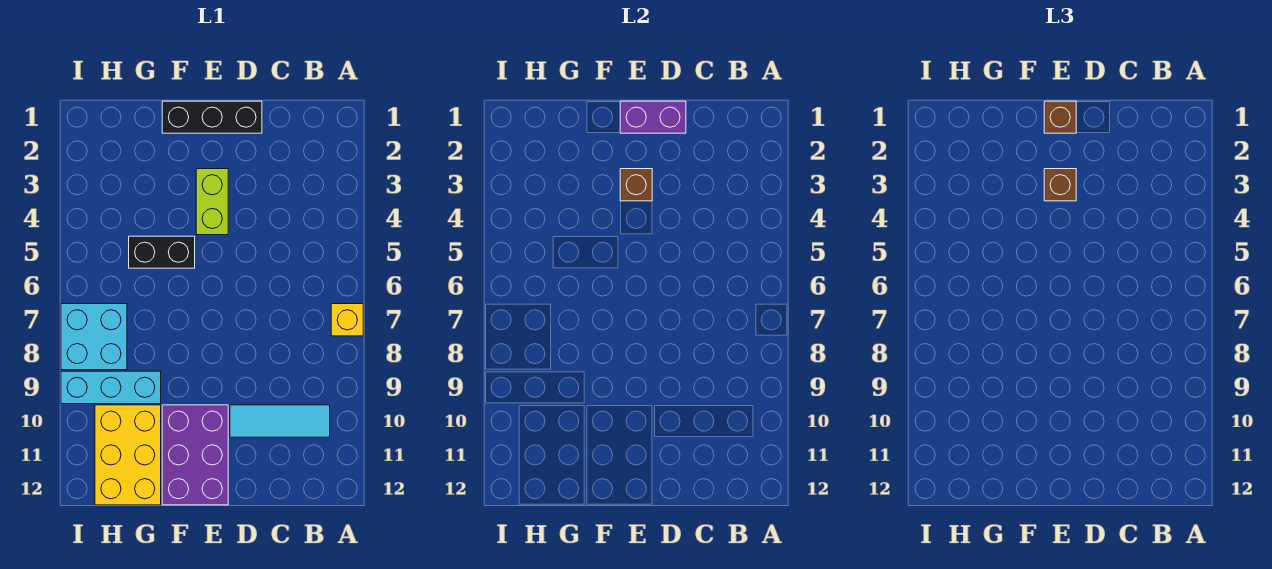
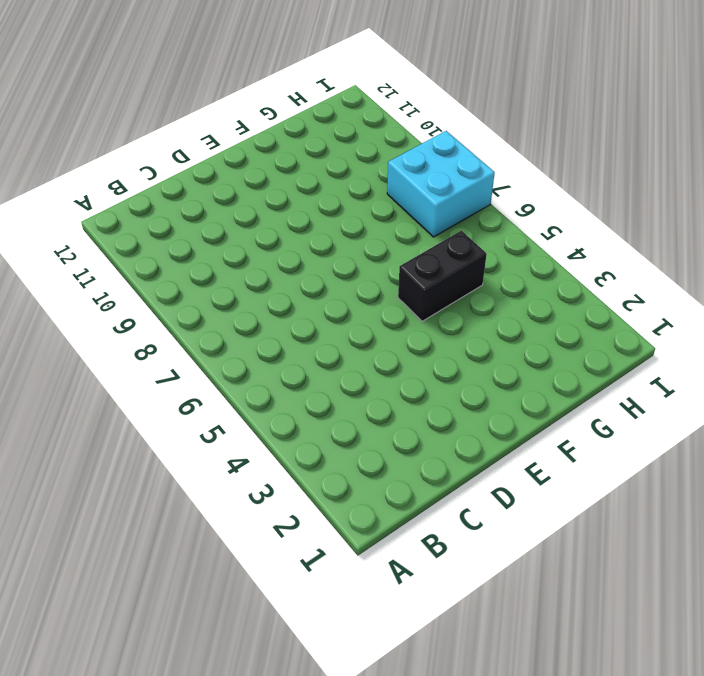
none -> yellow 1x1 brick [331,304,363,336]
none -> cyan 1x3 tile [230,405,330,437]
none -> black 1x3 brick [162,101,262,133]

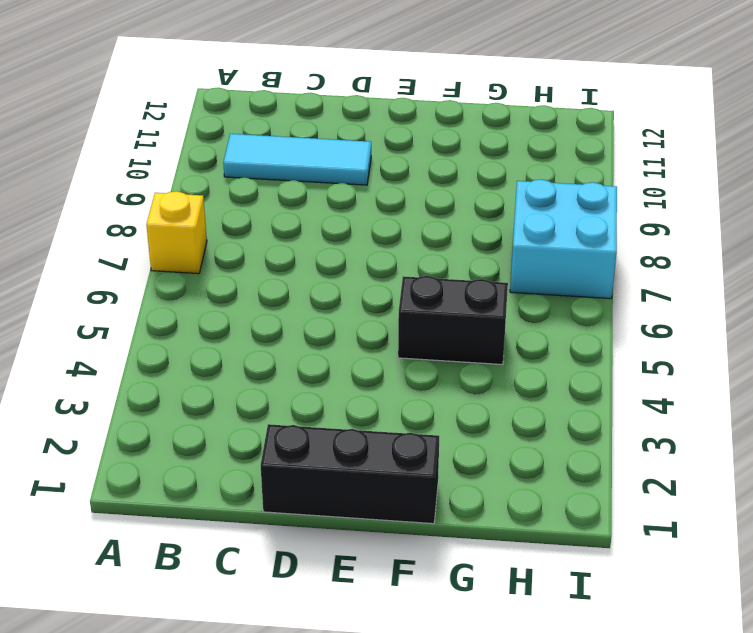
none -> lime 1x2 brick [196,169,228,235]
none -> purple 2x3 brick [162,405,228,505]
none -> cyan 1x3 brick [61,371,161,404]

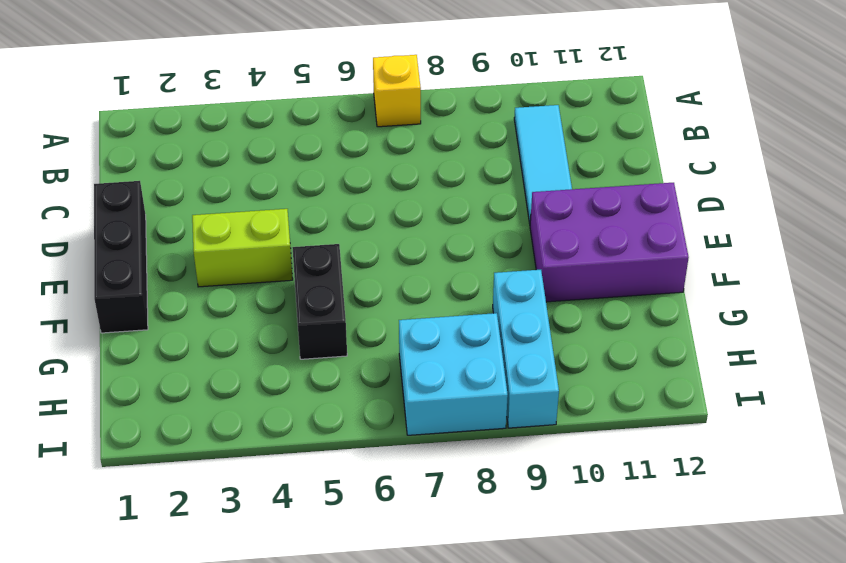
none -> yellow 2x3 brick [95,405,161,505]
none -> purple 1x2 brick [620,101,686,133]
none -> brown 1x1 brick [620,169,652,201]

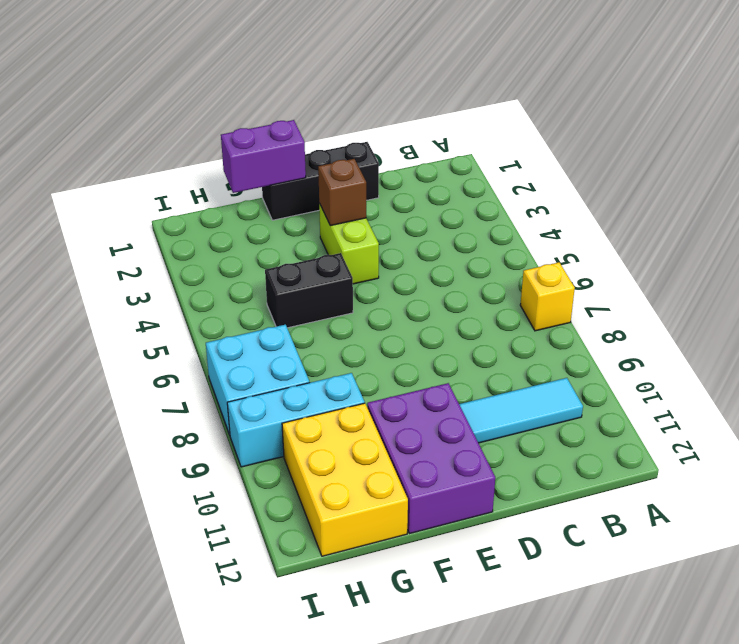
purple 1x2 brick [221,120,306,193] -> purple 1x2 brick moved to [620,101,686,133]
none -> brown 1x1 brick [1044,101,1076,133]
none -> brown 1x1 brick [1044,169,1076,201]

